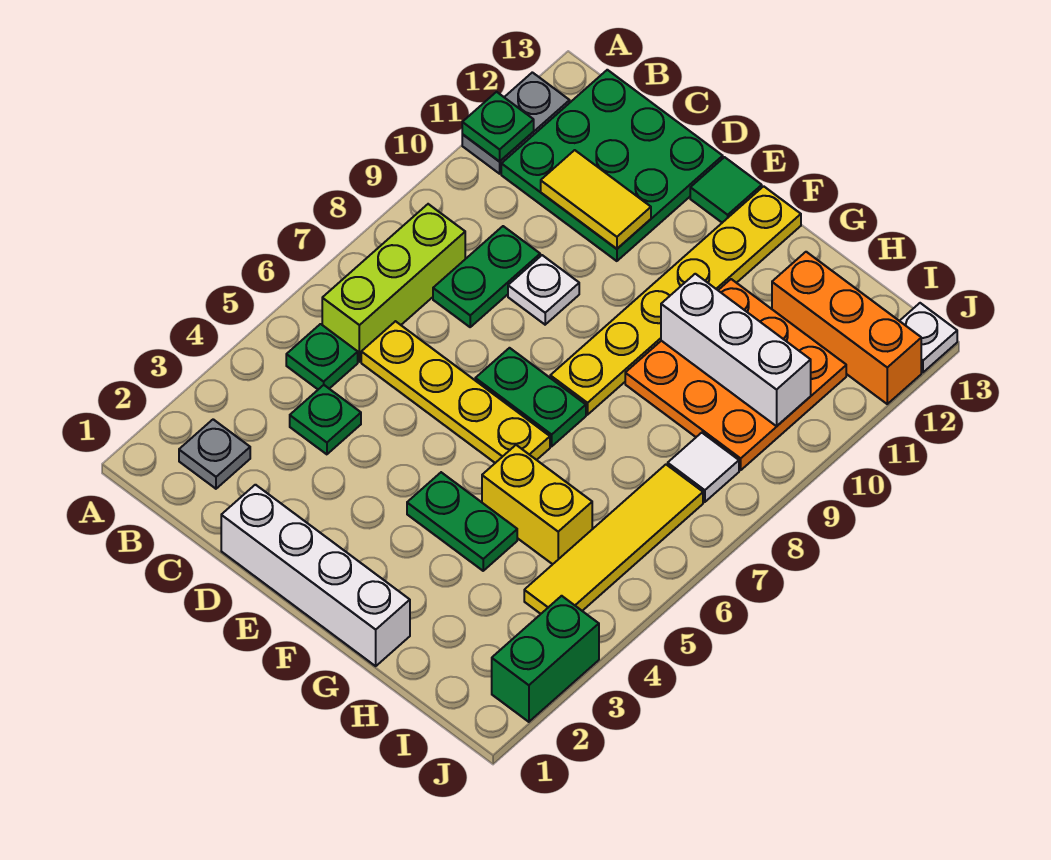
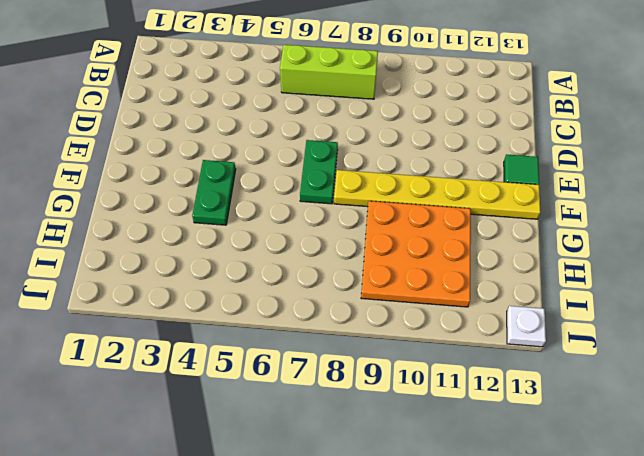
none -> grey 1x2 plate [462,72,570,174]
none -> grey 1x1 plate [179,419,250,489]
none -> green 1x1 plate [286,324,358,389]

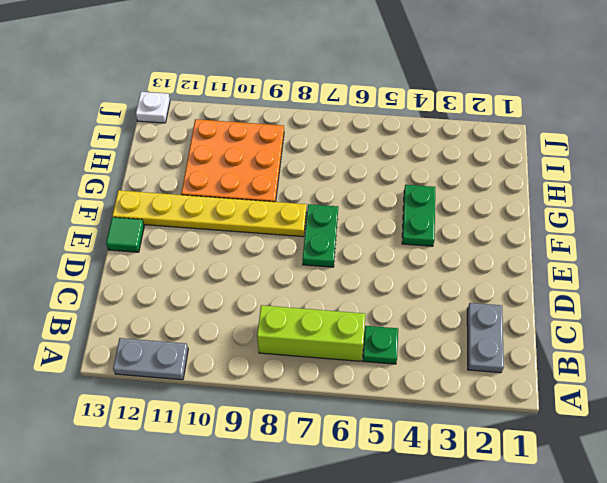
grey 1x2 plate [467,303,504,373] -> grey 1x1 plate [179,419,250,489]
none -> green 3x3 plate [501,70,723,261]
none -> green 1x1 plate [290,385,361,454]
none -> yellow 1x4 plate [361,321,550,463]

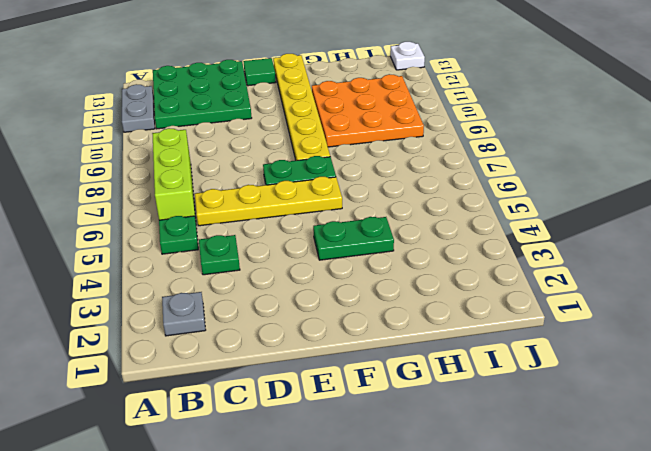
none -> green 1x2 plate [433,226,540,327]
none -> white 1x4 brick [221,485,410,666]
none -> white 1x1 plate [508,255,579,325]

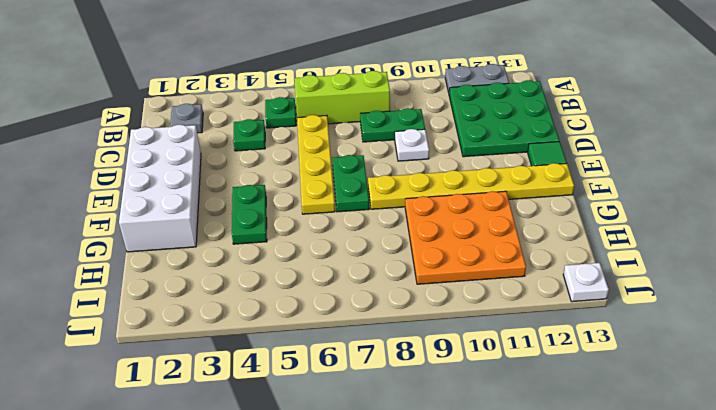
white 2x4 brick [119,125,201,252] -> white 1x4 brick [221,485,410,666]
none -> yellow 1x2 brick [482,445,592,564]
none -> orange 1x3 brick [772,252,921,404]
none -> yellow 1x4 tile [524,465,703,614]

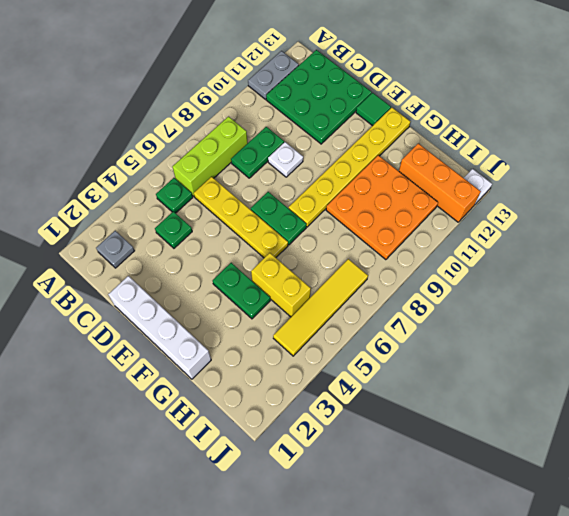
none -> white 1x1 tile [668,433,739,502]
none -> green 1x2 brick [492,596,599,722]
none -> green 1x1 plate [462,92,534,162]

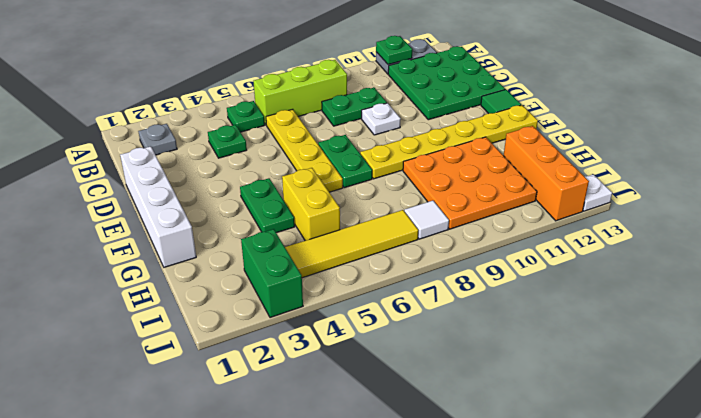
green 1x2 brick [241,229,303,318] -> green 1x2 brick turned to [492,596,599,722]
none -> yellow 1x2 tile [541,150,651,249]
none -> white 1x3 brick [661,274,811,426]

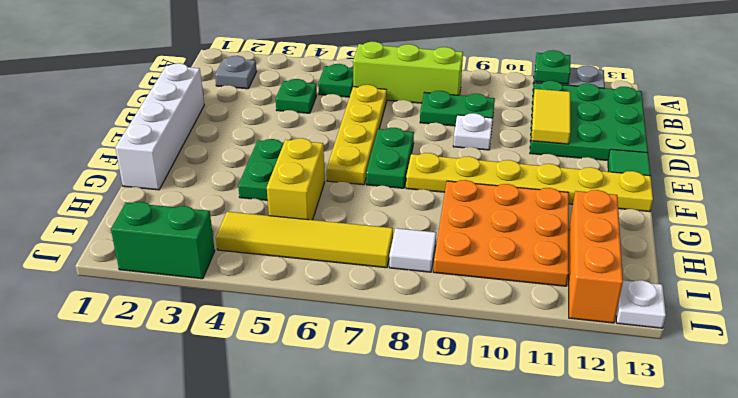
none -> white 1x3 brick [661,274,811,426]

